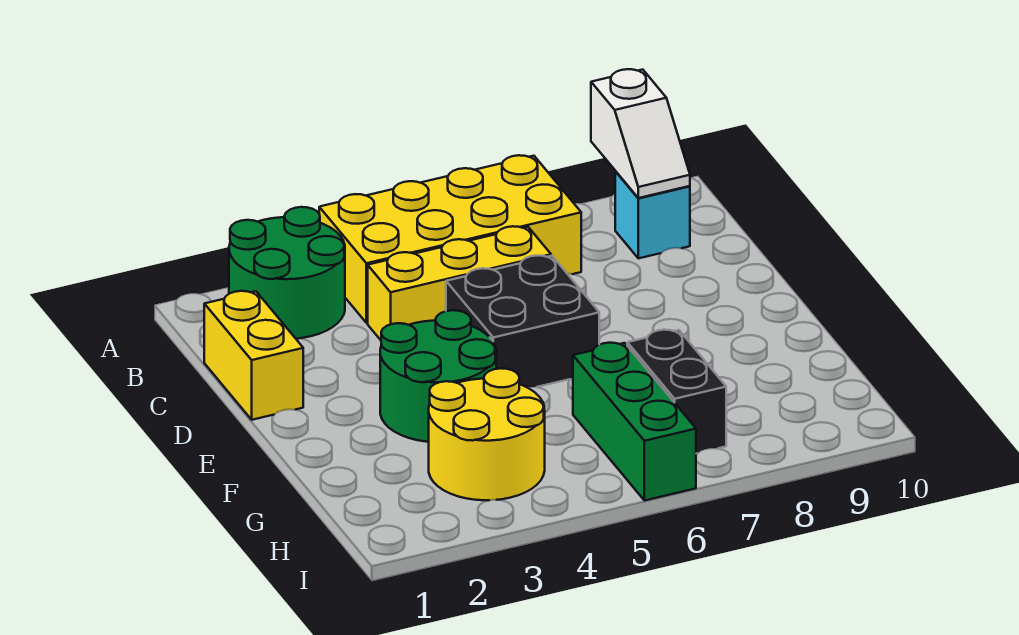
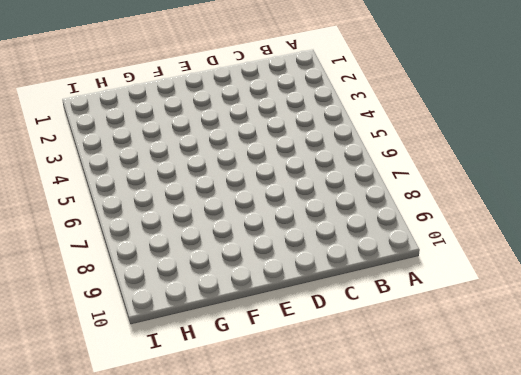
none -> green 2x2 round brick [229,207,345,339]
none -> yellow 2x4 brick [319,155,581,323]

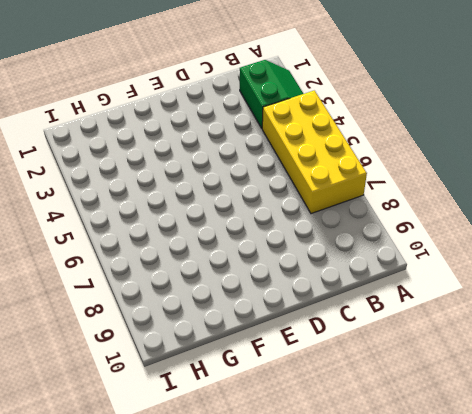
green 2x2 slope [240,60,303,128] -> green 2x2 round brick [229,207,345,339]
none -> cyan 1x1 brick [615,171,690,258]
none -> yellow 1x2 brick [204,291,303,420]

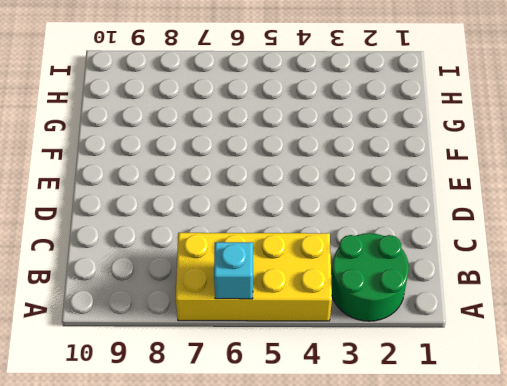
cyan 1x1 brick [214,242,253,299] -> cyan 1x1 brick moved to [615,171,690,258]
none -> yellow 1x2 brick [204,291,303,420]
none -> yellow 1x3 brick [368,226,551,340]

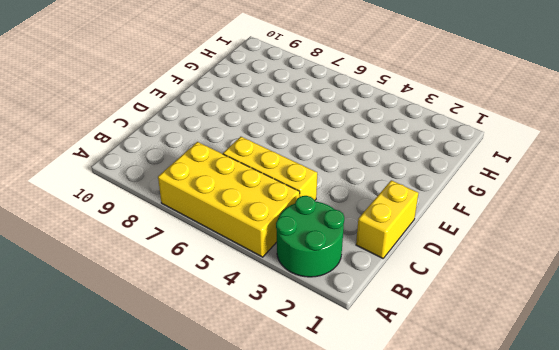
none -> cyan 1x1 brick [615,171,690,258]
none -> black 2x2 brick [446,256,599,387]

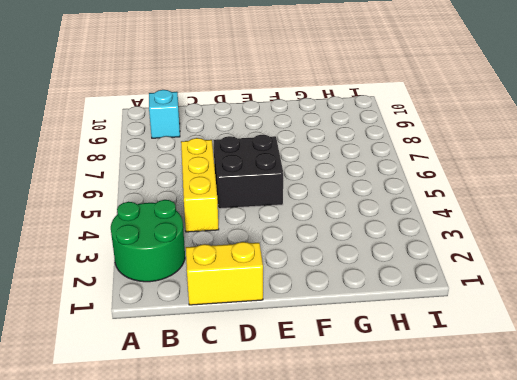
none -> yellow 2x4 brick [319,155,581,323]
none -> green 2x2 round brick [380,310,496,442]

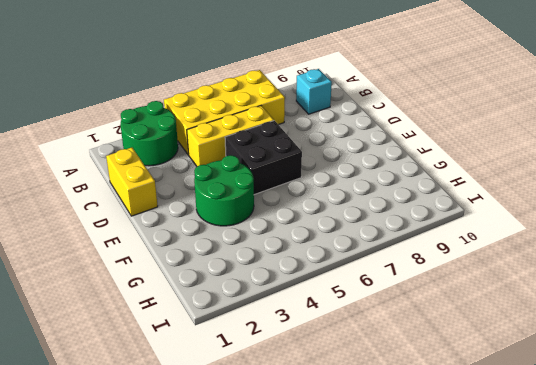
none -> yellow 2x2 round brick [429,368,545,500]
none -> green 1x3 brick [573,343,696,501]

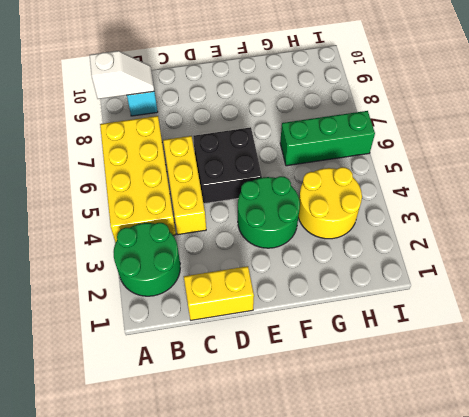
none -> black 1x2 brick [627,330,726,453]

